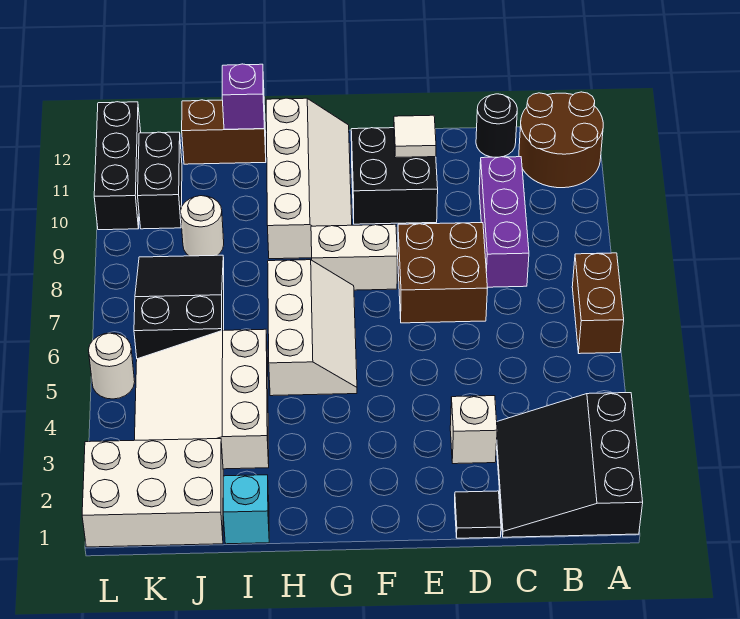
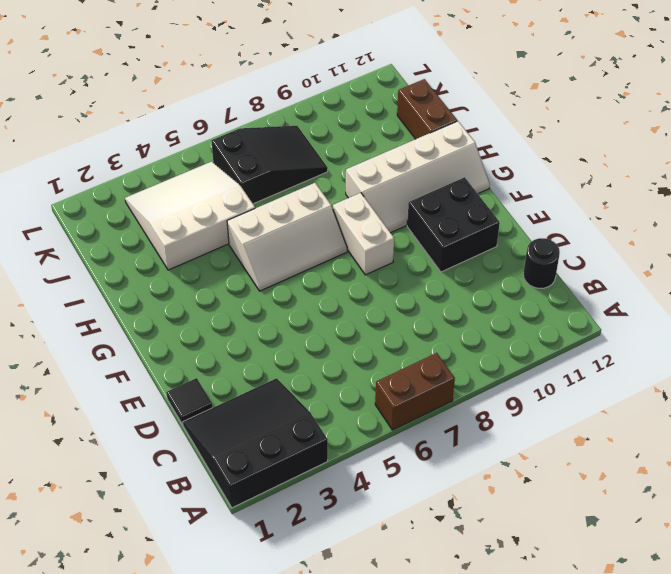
none -> brown 2x2 round brick [519,92,603,188]
none -> purple 1x3 brick [479,157,529,287]
none -> white 1x1 brick [450,396,497,464]

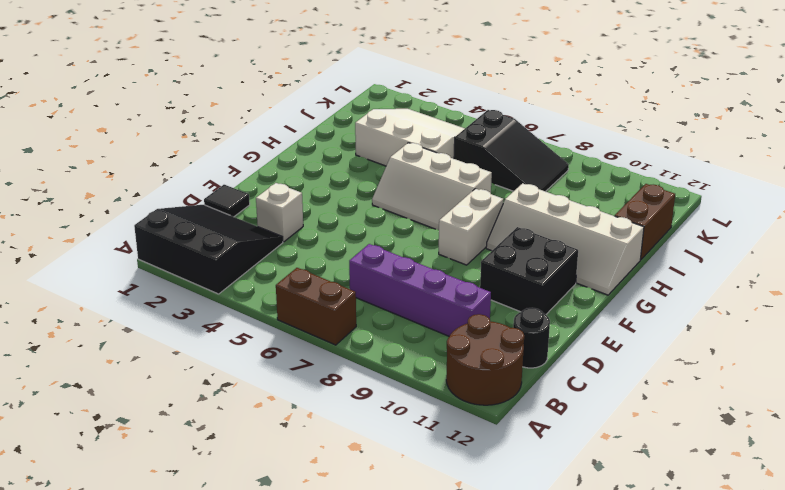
purple 1x4 brick [349,244,491,336] -> purple 1x3 brick [479,157,529,287]
none -> brown 2x2 brick [398,223,487,323]
none -> cyan 1x1 brick [223,475,269,544]
none -> white 2x3 brick [82,439,223,547]

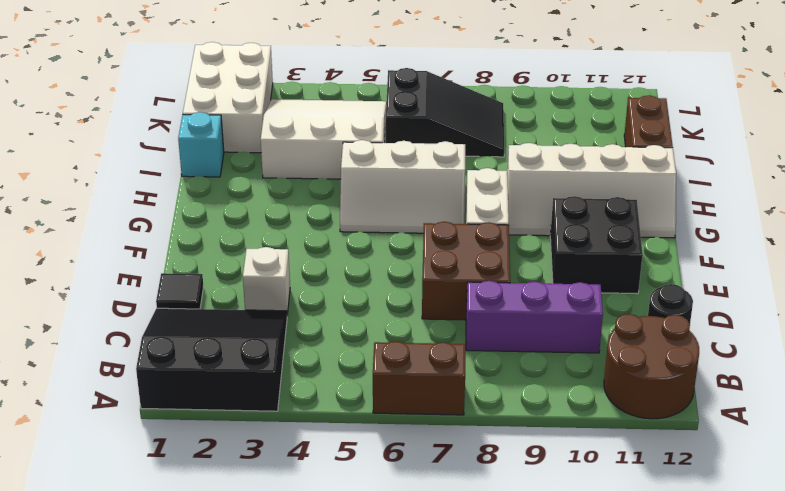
none -> white 1x1 round brick [181,196,224,256]
none -> black 1x2 brick [138,132,182,229]
none -> white 1x1 round brick [88,333,135,399]

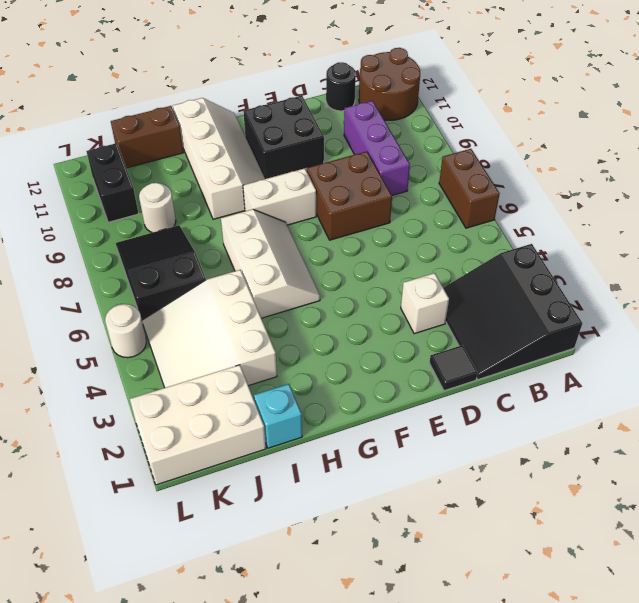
none -> black 1x3 brick [94,102,141,230]
none -> white 1x1 tile [394,115,436,158]
none -> purple 1x1 brick [222,64,265,129]

